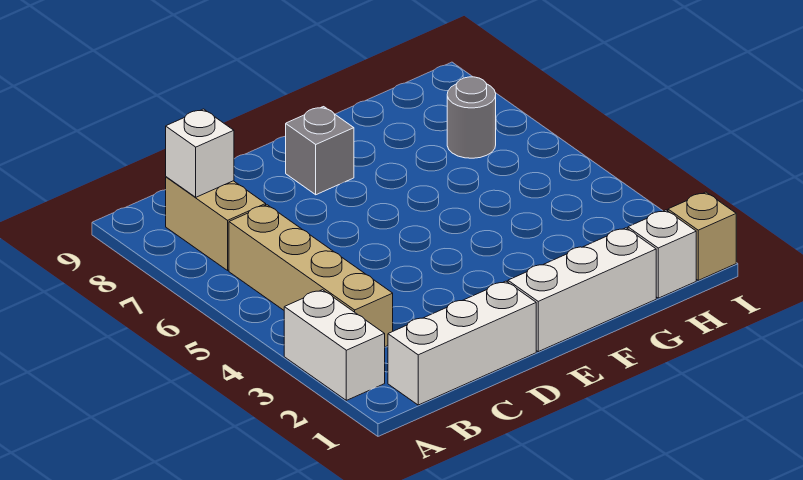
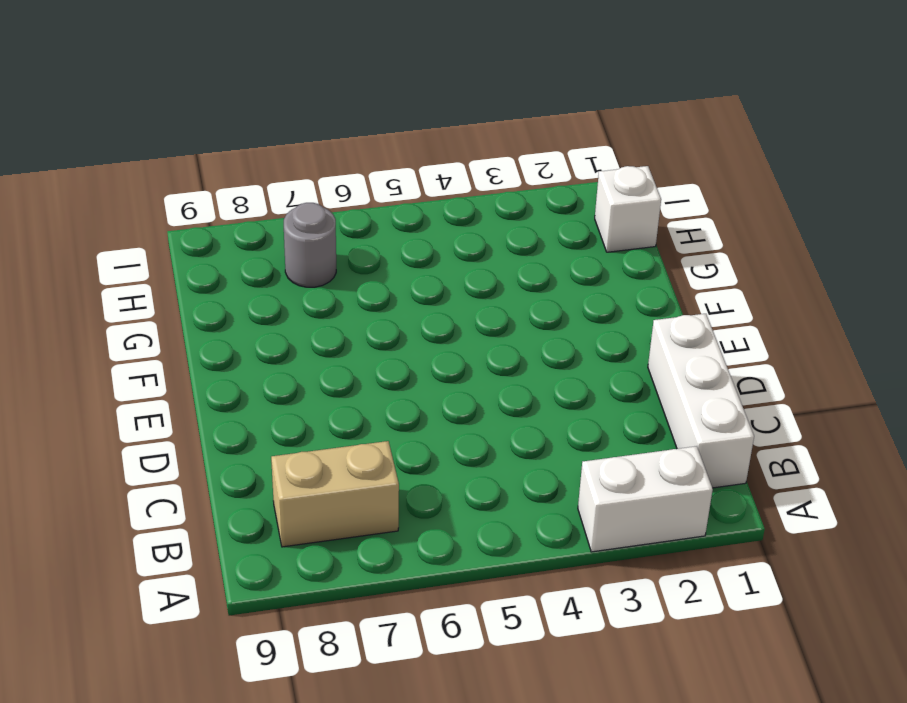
none -> tan 1x4 brick [229,205,393,347]
none -> white 1x3 brick [508,228,656,352]

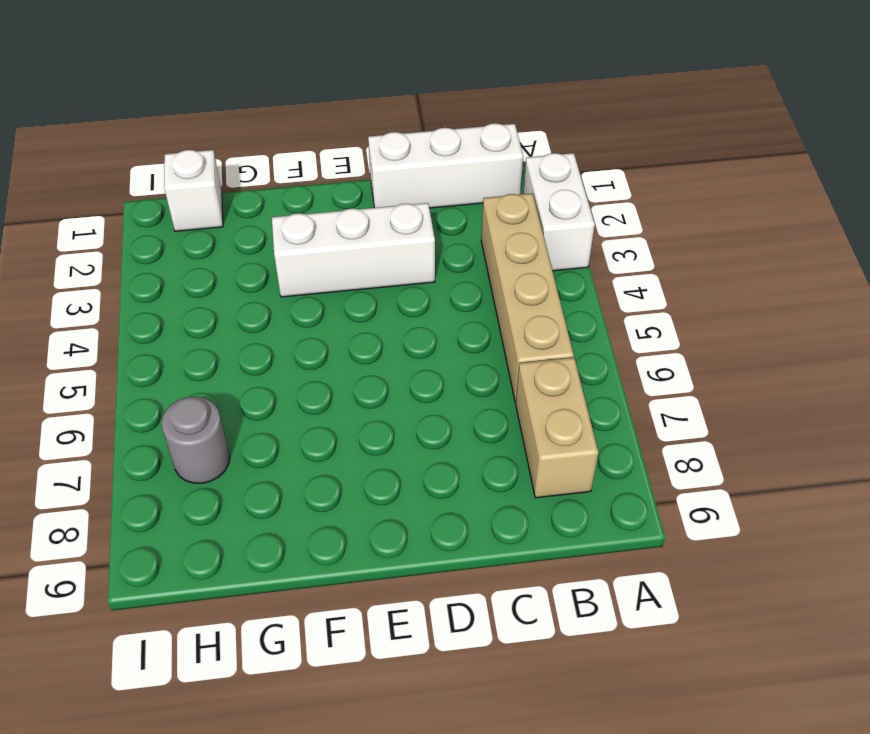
white 1x3 brick [272,203,435,297] -> white 1x3 brick moved to [508,228,656,352]
none -> grey 1x1 brick [286,107,354,195]
none -> tan 1x1 brick [668,192,736,280]

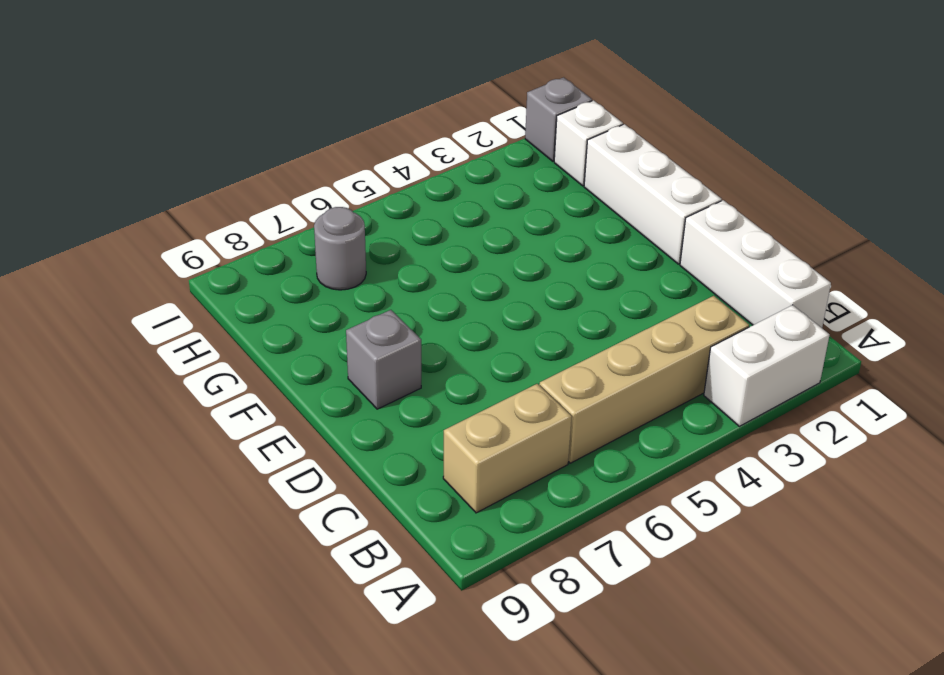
grey 1x1 brick [525,77,592,161] -> tan 1x1 brick [668,192,736,280]
none -> white 1x1 brick [166,109,234,197]

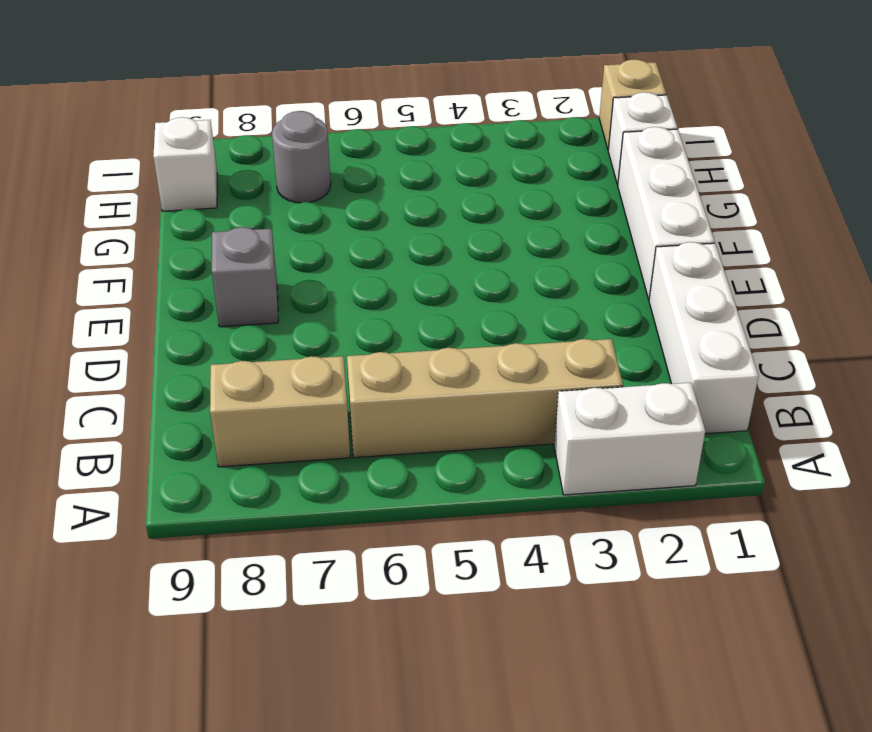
white 1x1 brick [153,117,217,211] -> white 1x1 brick moved to [166,109,234,197]

